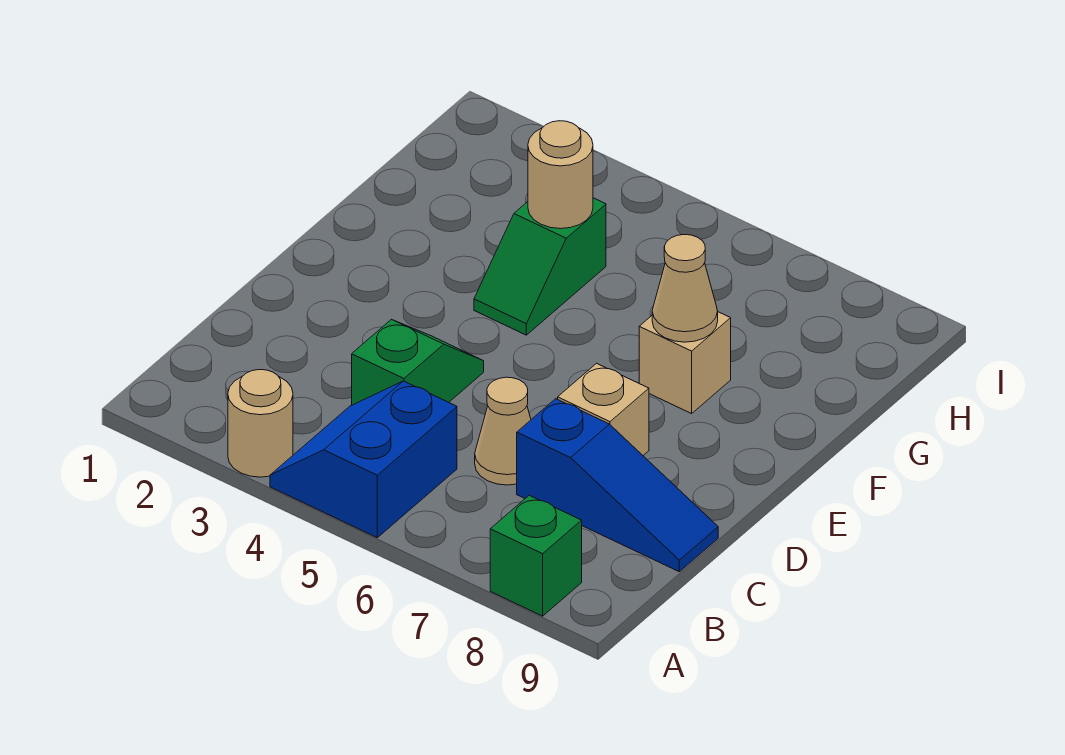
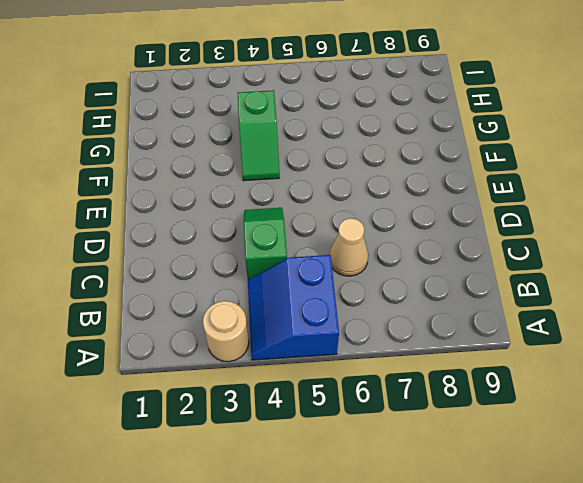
none -> green 1x1 brick [490,495,582,616]
none -> blue 1x3 slope [517,399,718,572]

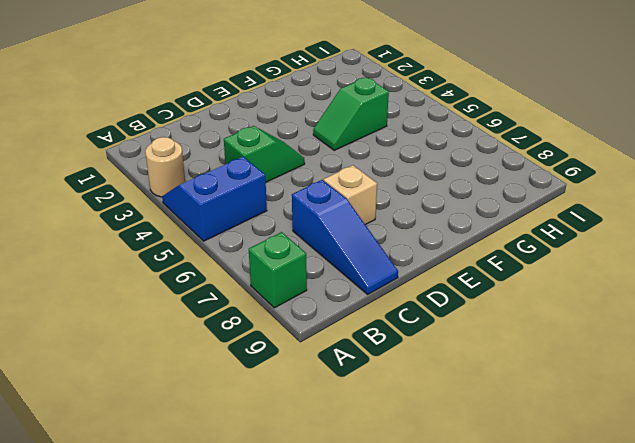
none -> tan 1x1 cone [475,377,531,485]
none -> tan 1x1 brick [639,312,731,414]

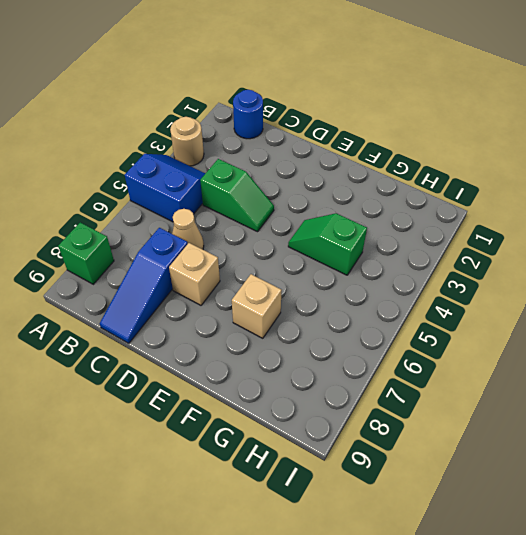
blue 1x1 round brick [233,90,263,139] -> none
none -> tan 1x1 cone [652,235,718,342]
none -> tan 1x1 round brick [528,121,593,229]

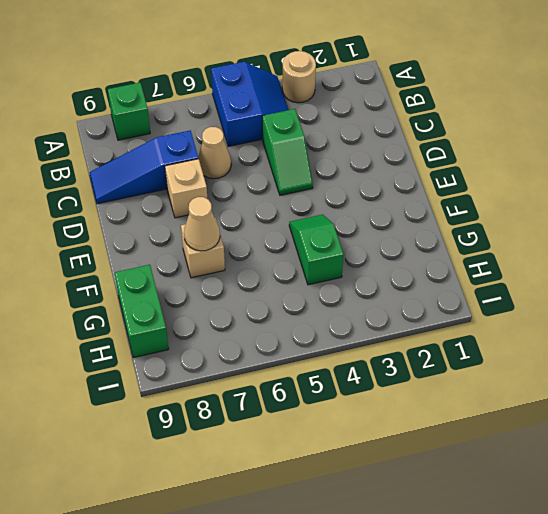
green 1x2 brick [115,265,169,358] -> none
none -> tan 1x1 round brick [528,121,593,229]

